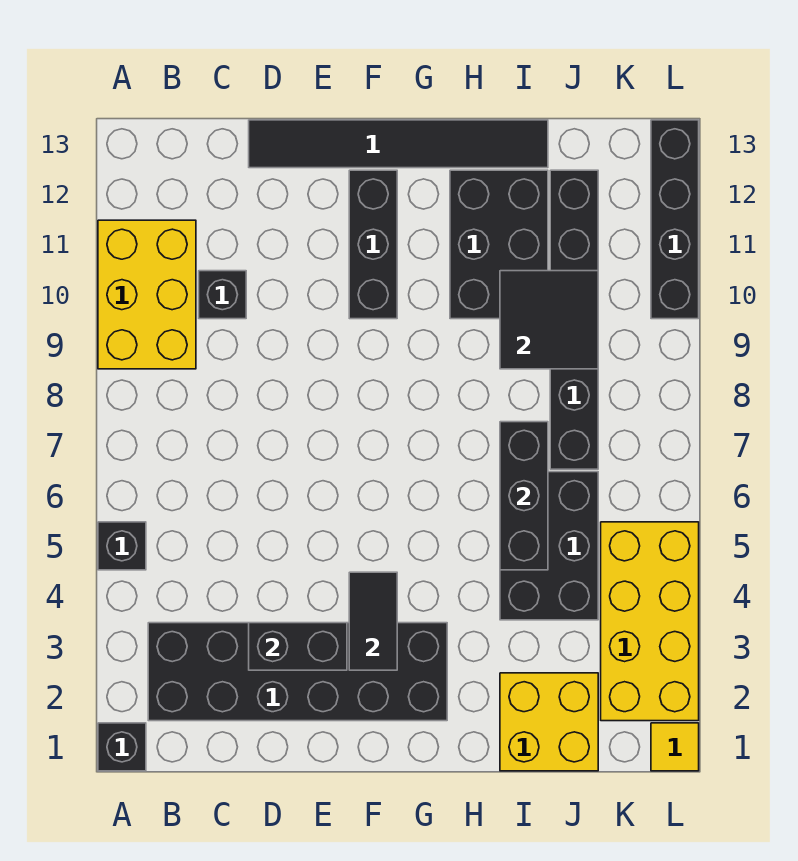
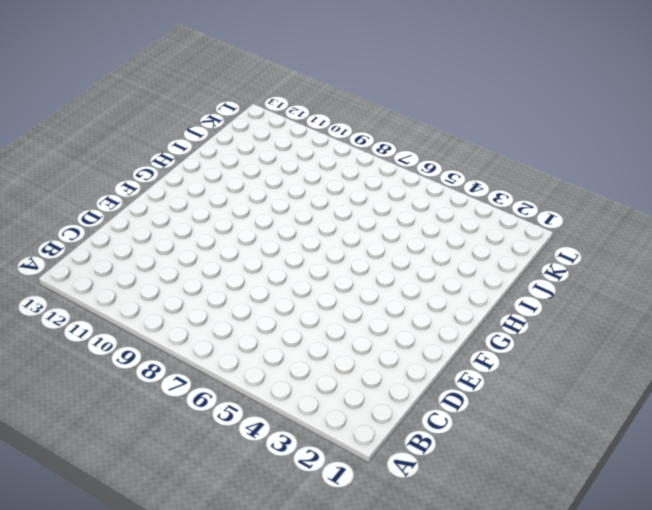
none -> black 1x1 brick [98,723,146,771]
none -> black 1x1 brick [98,522,146,570]
none -> yellow 2x3 brick [98,220,196,369]

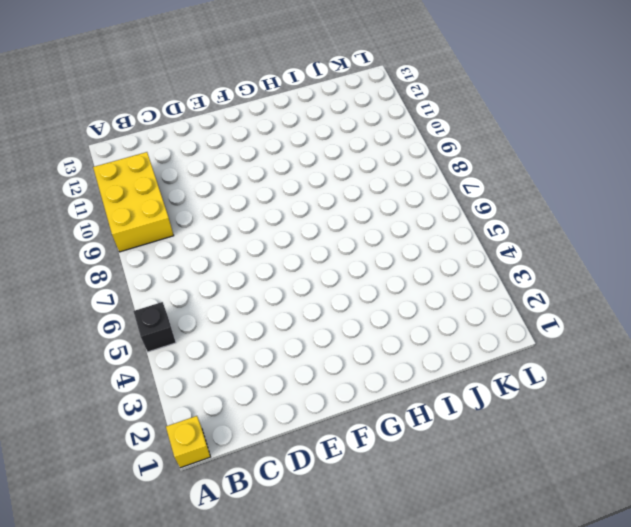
yellow 1x1 brick [166,416,210,468] -> black 1x1 brick [98,723,146,771]
none -> black 2x6 brick [148,623,447,721]
none -> black 1x1 brick [199,271,246,319]
none -> black 1x6 tile [249,120,548,168]

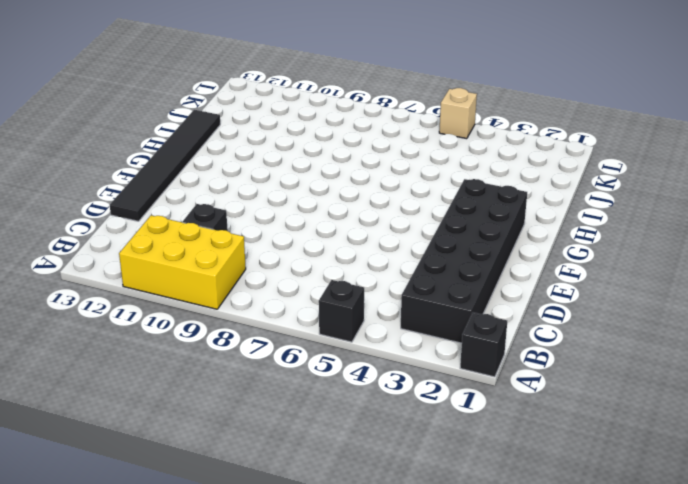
tan 1x1 brick [439,88,477,139] -> yellow 2x4 brick [601,522,699,721]
none -> black 1x3 brick [349,170,397,319]
none -> black 2x3 brick [450,170,548,319]
none -> yellow 2x2 brick [500,673,598,771]

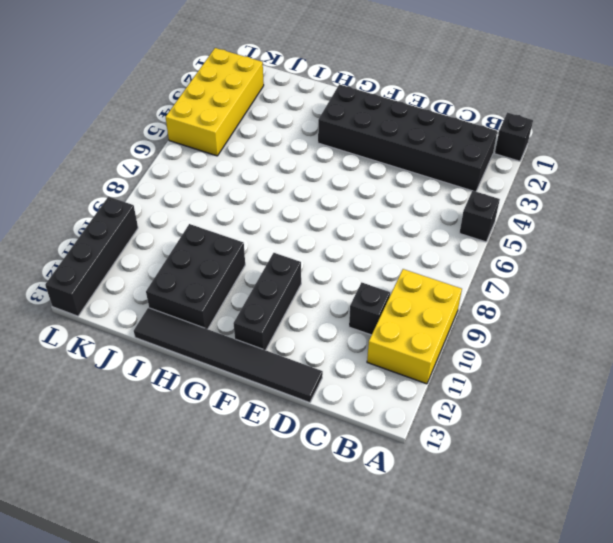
none -> yellow 2x2 brick [500,673,598,771]
none -> black 2x3 brick [500,472,598,620]
none -> black 1x6 brick [550,170,598,469]

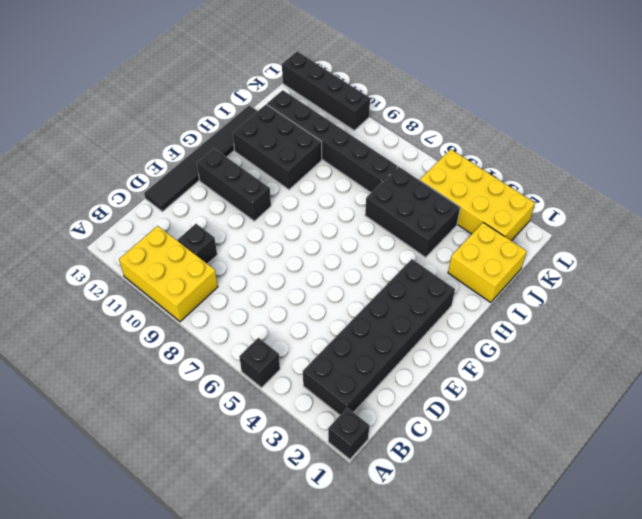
none -> yellow 1x1 tile [651,723,699,771]
none -> black 1x2 brick [249,623,347,670]
none -> black 1x2 tile [349,572,397,670]

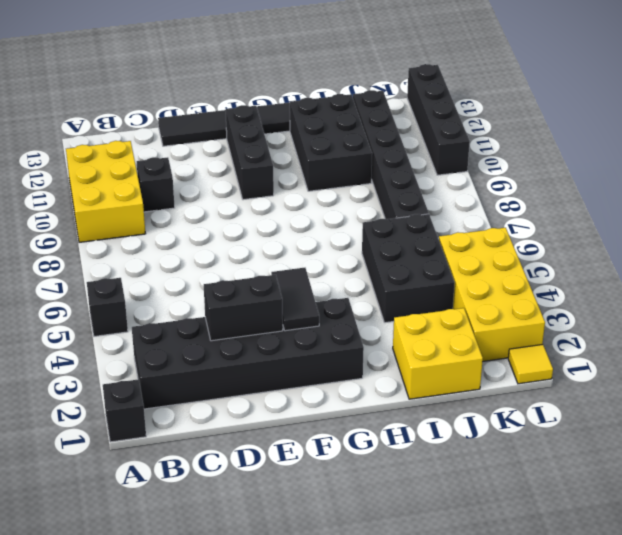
none -> black 1x3 brick [500,422,548,570]
none -> black 2x2 tile [500,271,598,369]

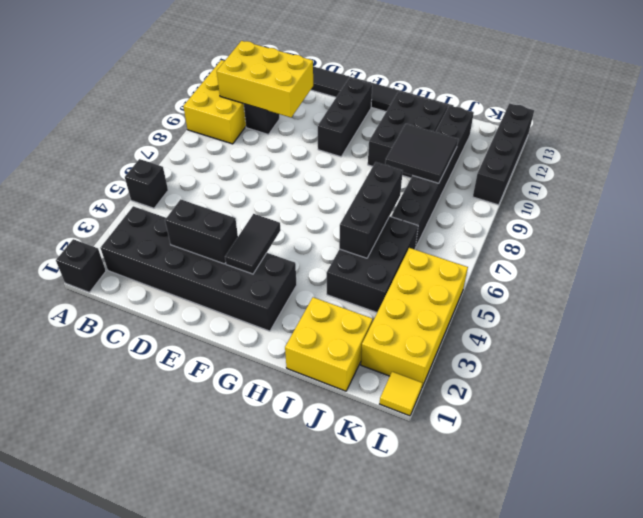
yellow 2x3 brick [217,41,313,117] -> none

